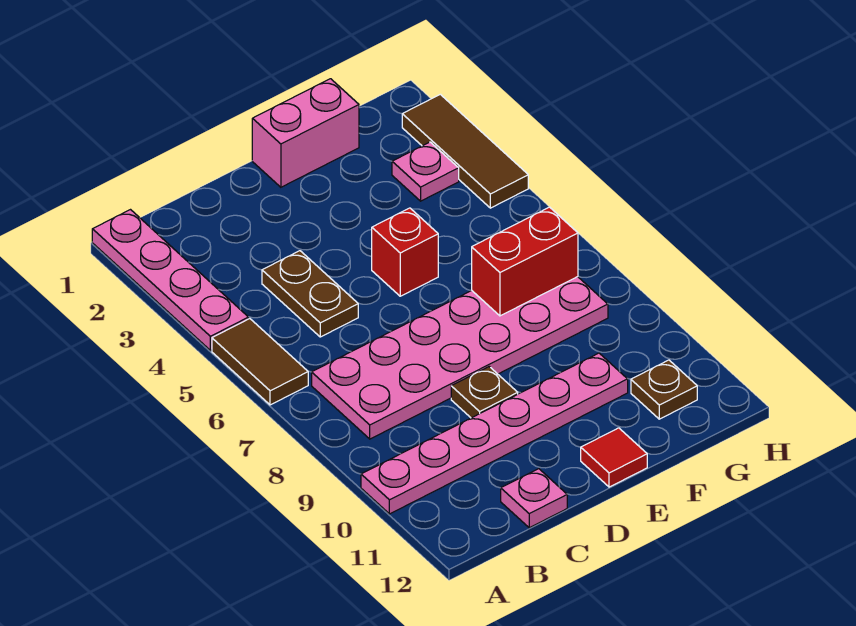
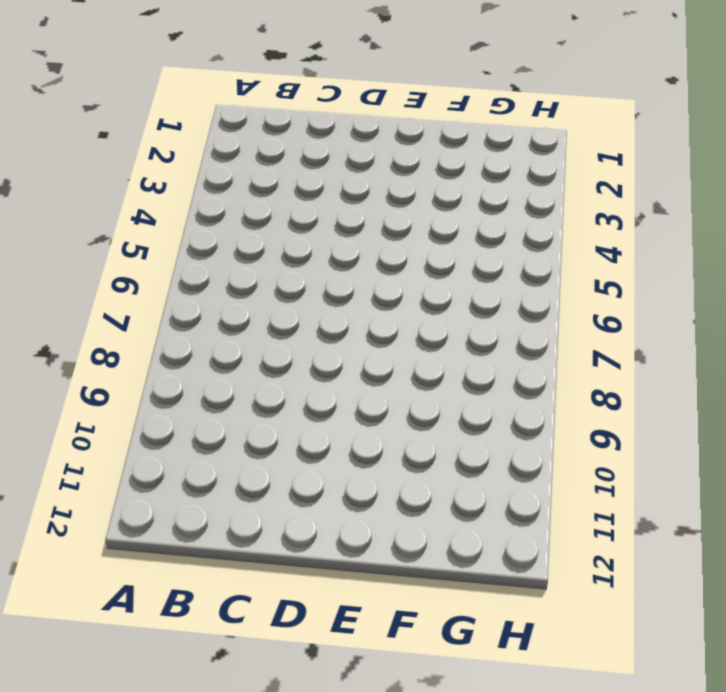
none -> pink 1x4 plate [92,210,248,350]
none -> brown 1x2 tile [212,319,308,405]
none -> pink 1x6 plate [361,353,628,514]

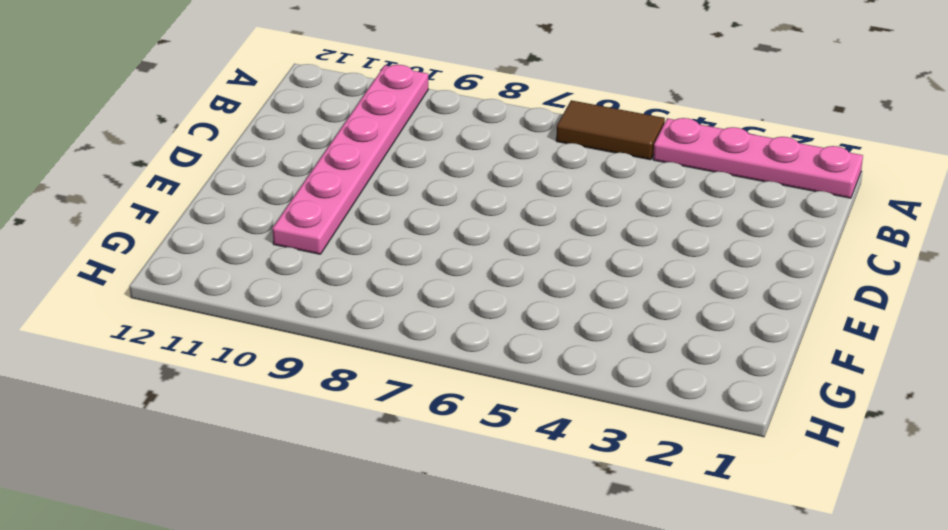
none -> pink 2x6 plate [312,277,608,439]
none -> brown 1x2 plate [262,251,358,337]
none -> pink 1x1 plate [501,469,567,528]

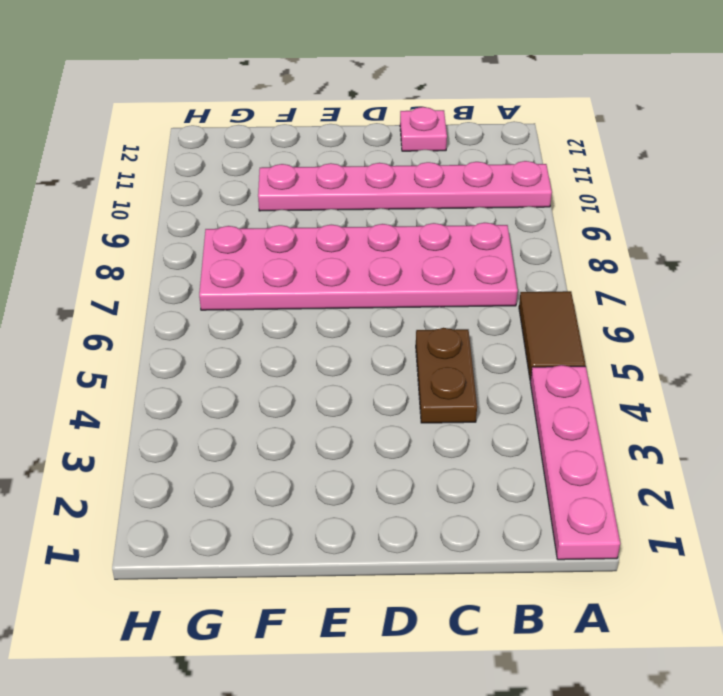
none -> brown 1x1 plate [451,367,518,418]
none -> pink 1x2 brick [252,79,359,187]
none -> red 1x1 brick [372,208,438,296]

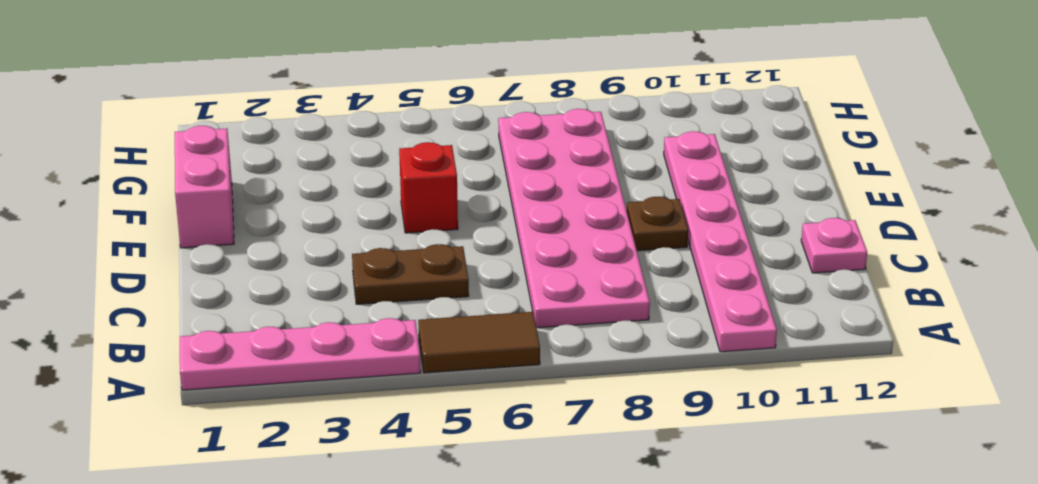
none -> red 1x1 tile [581,428,647,487]
none -> pink 1x1 plate [392,142,459,201]
none -> brown 1x1 plate [631,360,697,419]

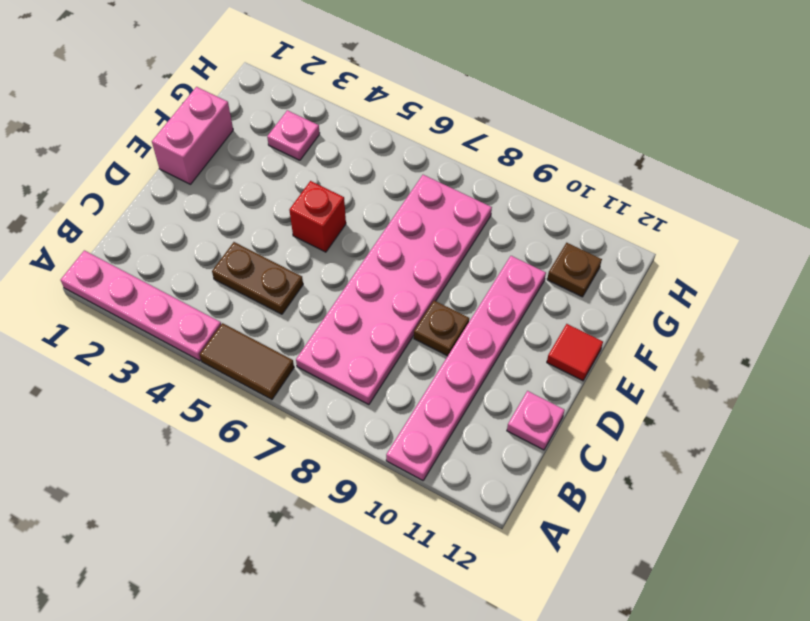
none -> brown 1x3 tile [402,94,528,208]
none -> red 1x2 brick [472,207,578,316]

